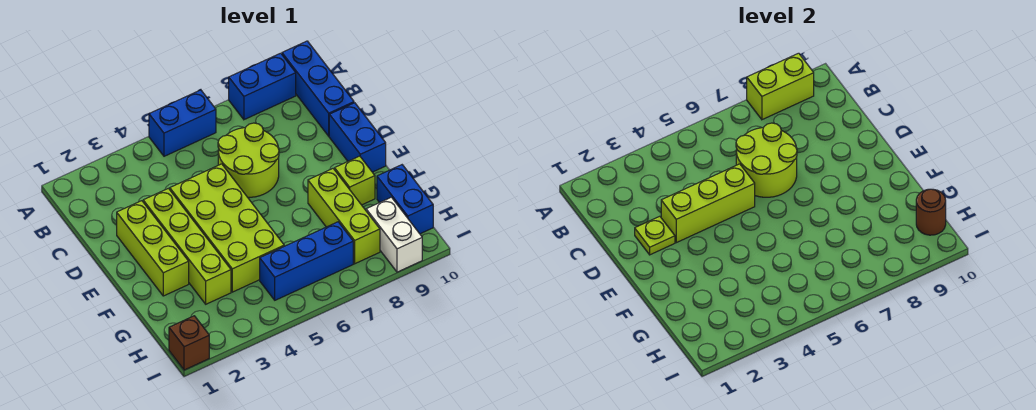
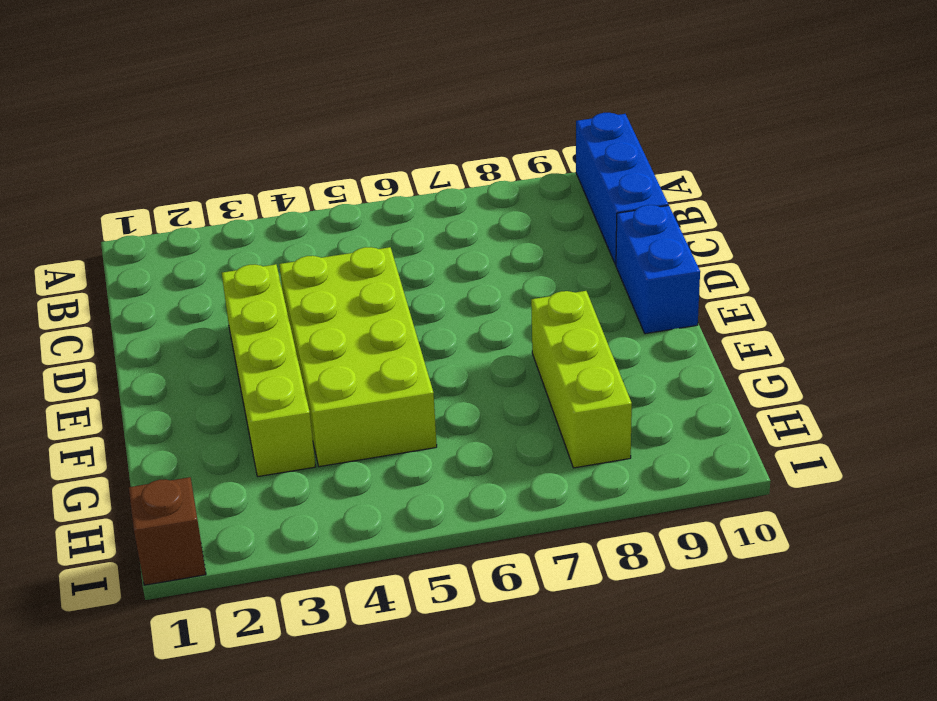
none -> blue 1x2 brick [149,90,216,156]
none -> blue 1x2 brick [229,53,296,120]
none -> lime 2x2 round brick [218,123,279,197]

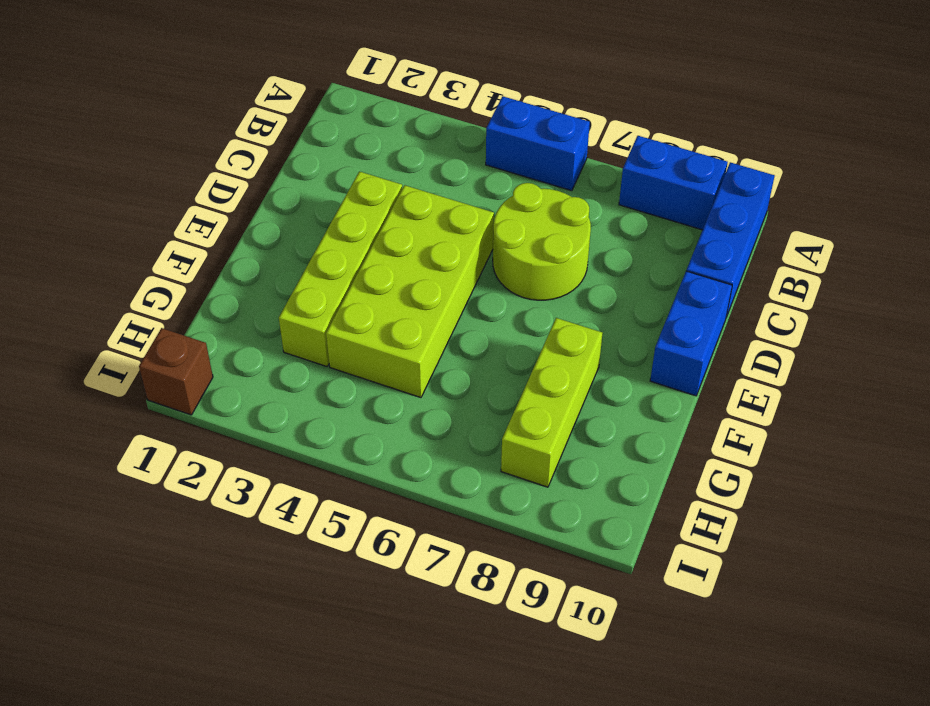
none -> lime 1x3 brick [117,201,189,296]
none -> lime 1x1 brick [335,156,375,205]
none -> blue 1x2 brick [377,165,433,234]

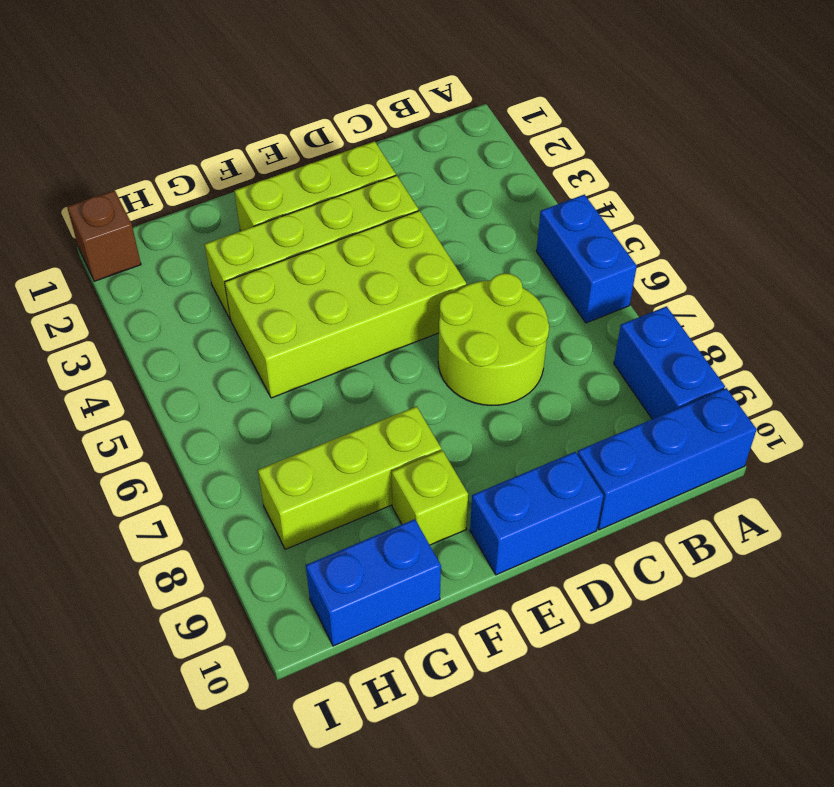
none -> blue 1x3 brick [260,222,353,300]
none -> white 1x2 brick [366,197,422,272]
none -> lime 1x2 brick [747,53,814,120]

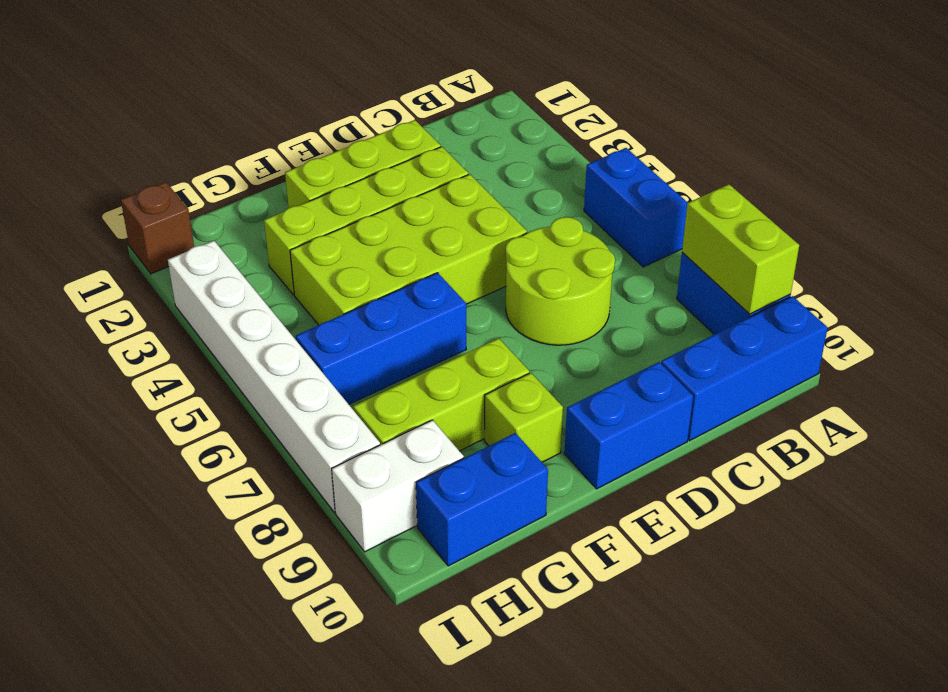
blue 1x3 brick [296,273,466,404] -> blue 1x3 brick turned to [260,222,353,300]
white 1x6 brick [168,241,380,512] -> none
none -> lime 2x2 round brick [736,123,797,197]
none -> lime 1x1 plate [635,216,675,255]
none -> lime 1x3 brick [661,164,755,243]

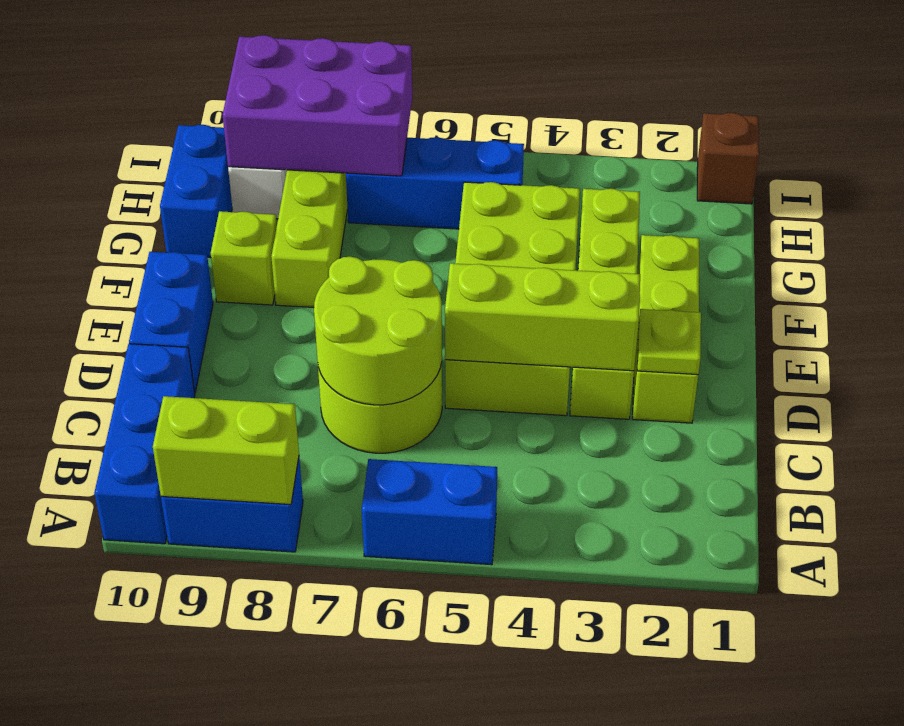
purple 2x3 brick [223,35,412,176] -> none
none -> brown 1x1 round brick [916,189,946,235]

